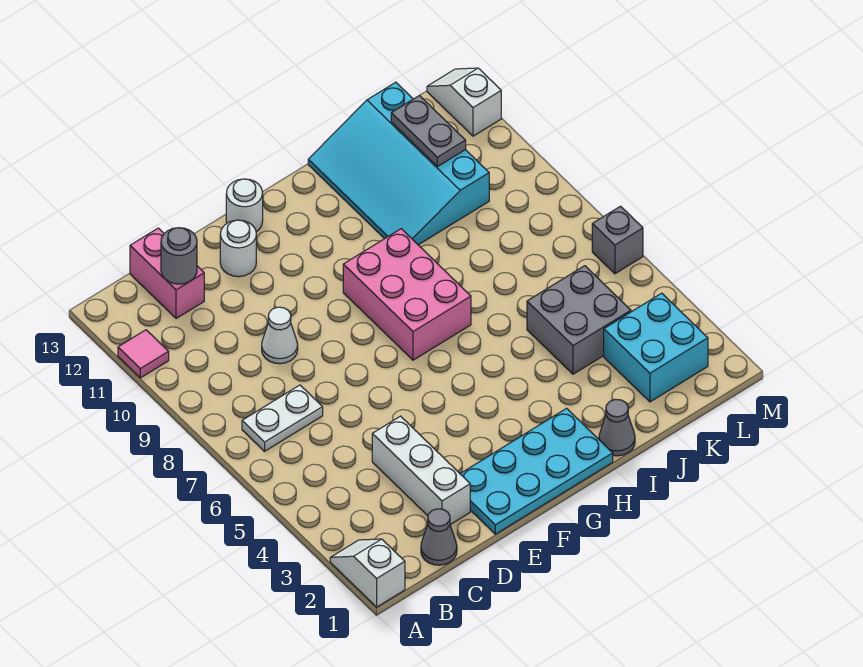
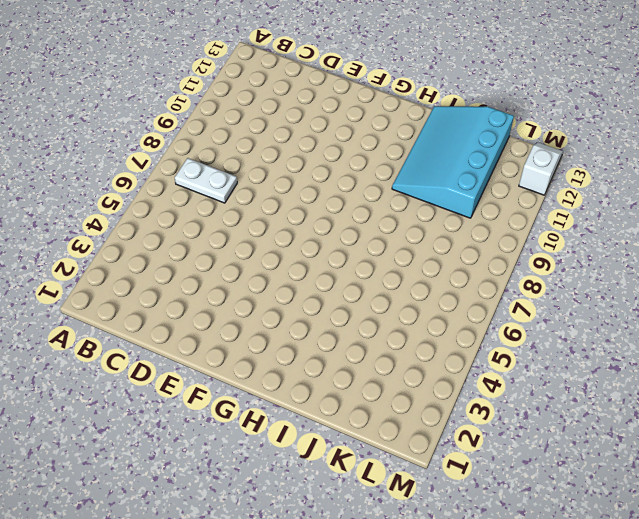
none -> white 1x2 slope [330,539,405,607]
none -> pink 1x1 tile [118,330,169,378]
none -> grey 1x1 cone [421,509,457,565]

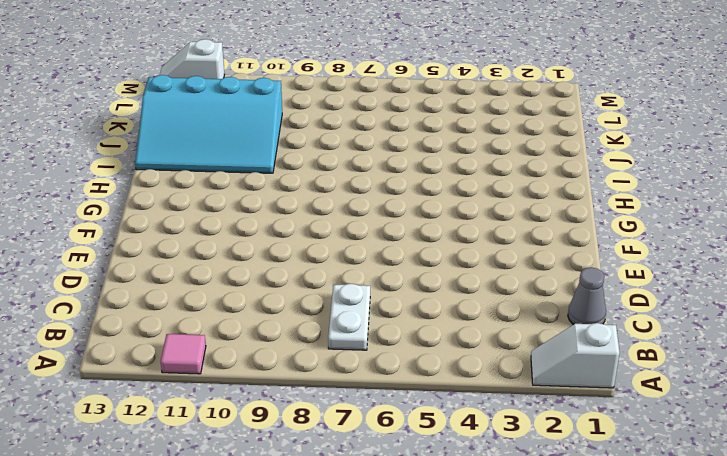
none -> pink 1x2 brick [130,228,204,319]
none -> white 1x3 brick [372,416,470,525]
none -> white 1x1 cone [262,307,298,364]

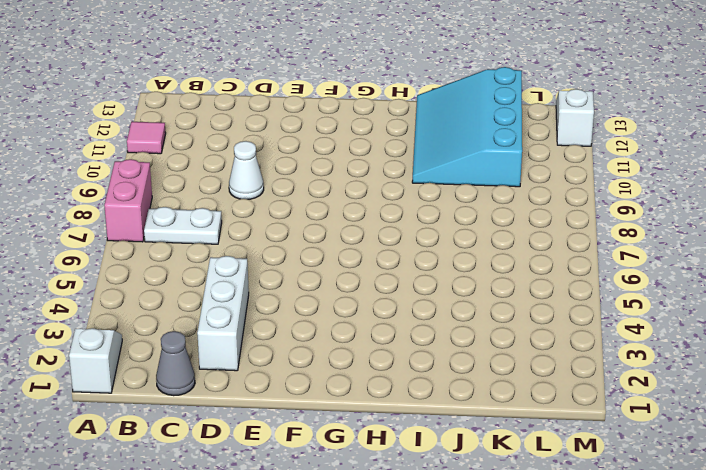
pink 1x2 brick [104,159,152,242] -> pink 1x2 brick moved to [130,228,204,319]
none -> cyan 2x4 plate [460,408,613,534]
none -> white 1x1 round brick [220,220,256,277]
none -> white 1x1 round brick [226,179,263,232]

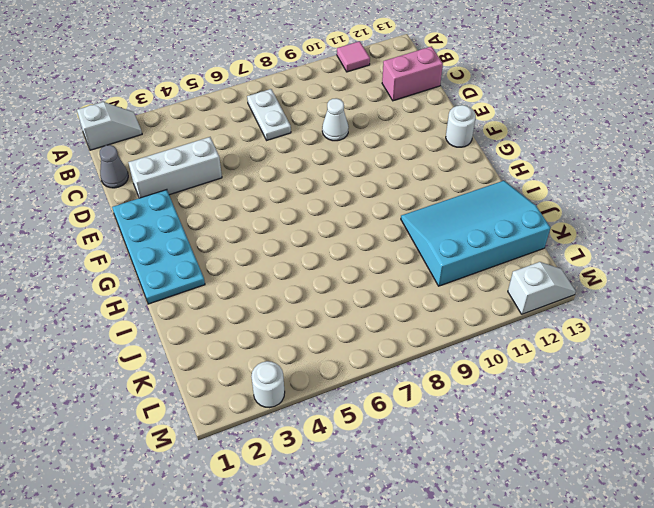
white 1x1 round brick [251,361,285,408] -> white 1x1 round brick moved to [220,220,256,277]
none -> pink 2x3 brick [343,229,471,360]
none -> grey 1x1 cone [599,399,635,456]
none -> grey 2x2 brick [527,266,631,374]

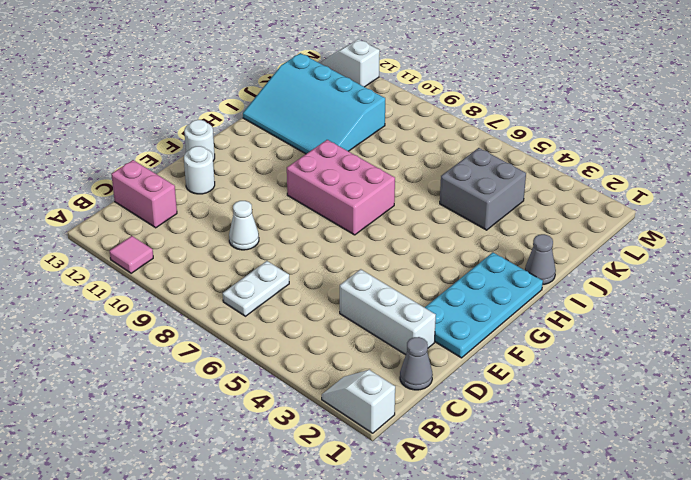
none -> cyan 2x2 brick [604,293,708,402]
none -> grey 1x1 brick [592,206,643,274]
none -> grey 1x1 round brick [161,228,197,284]

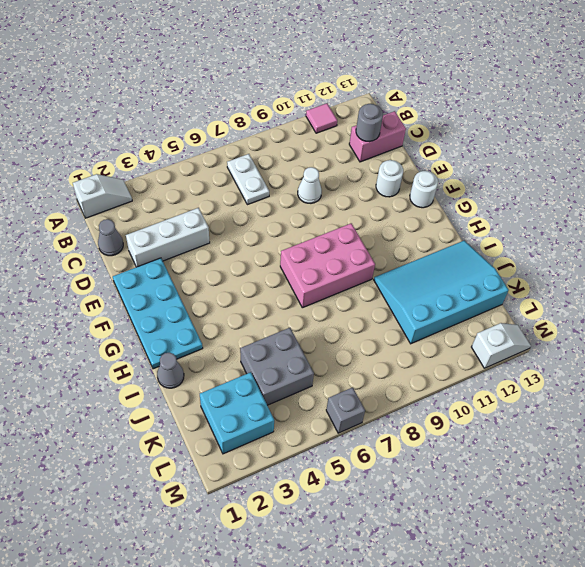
none -> grey 1x2 plate [391,95,466,167]

